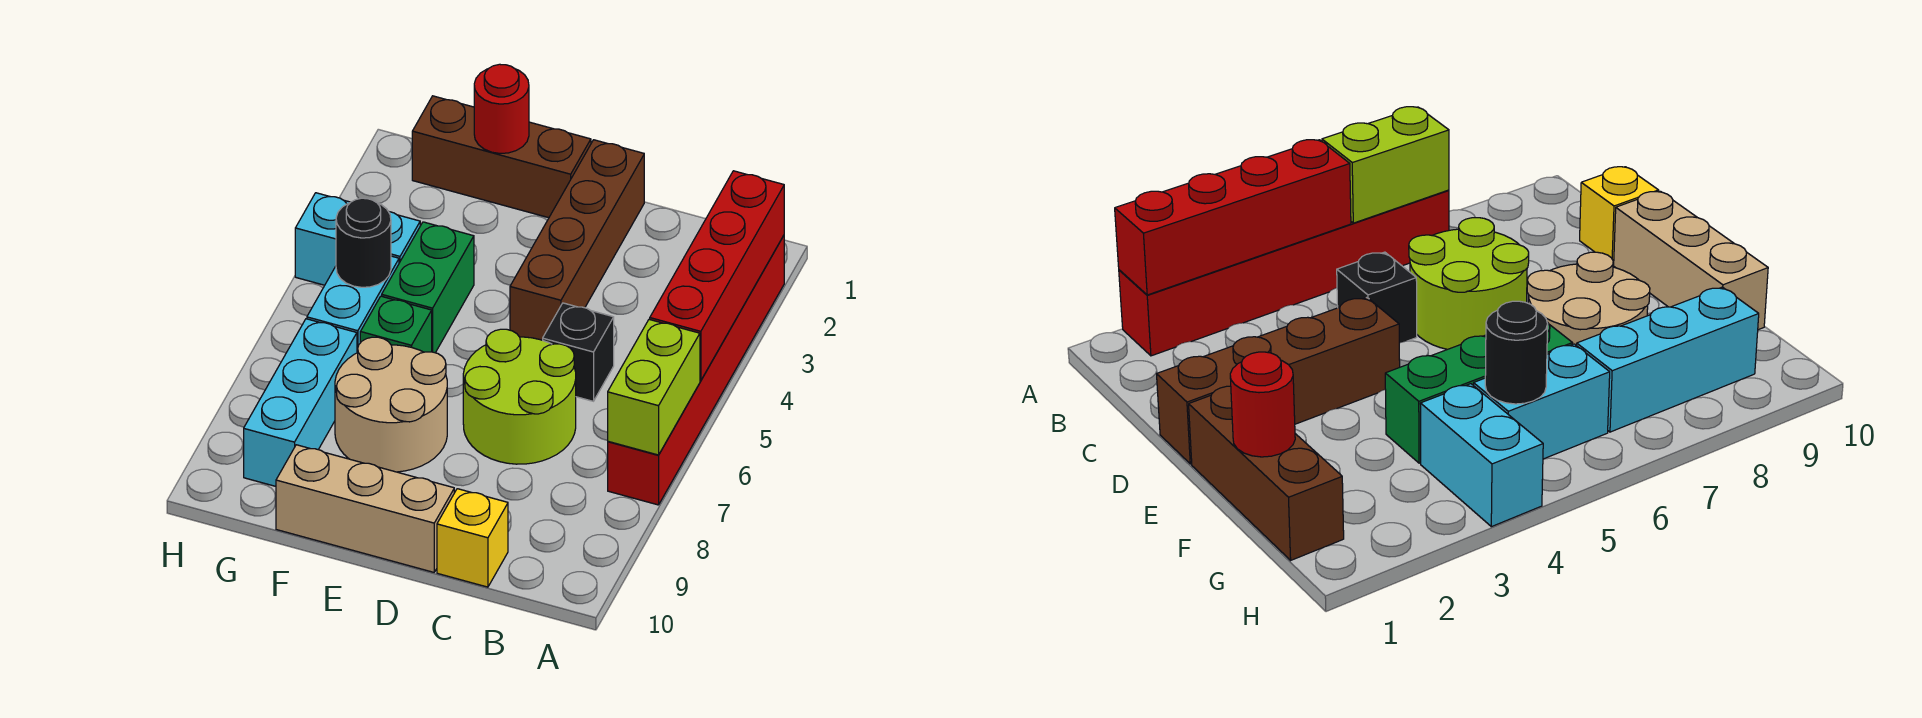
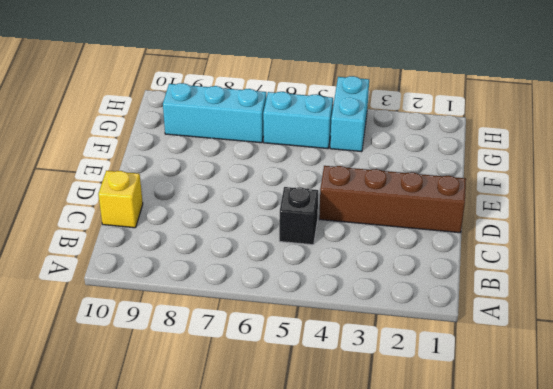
none -> red 1x6 brick [608,236,784,505]
none -> lime 2x2 round brick [463,329,576,464]
none -> tan 1x3 brick [276,445,454,572]

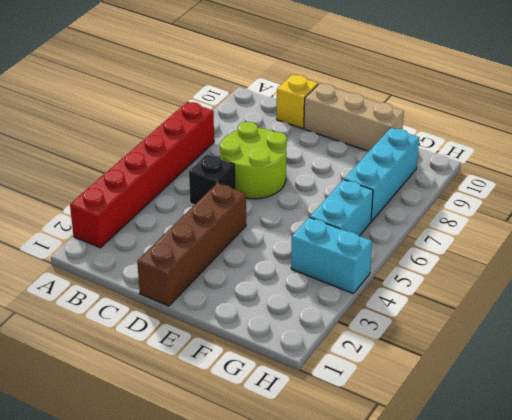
none -> brown 1x3 brick [412,96,591,218]
none -> tan 2x2 round brick [335,337,447,472]
none -> green 1x2 brick [382,222,474,353]

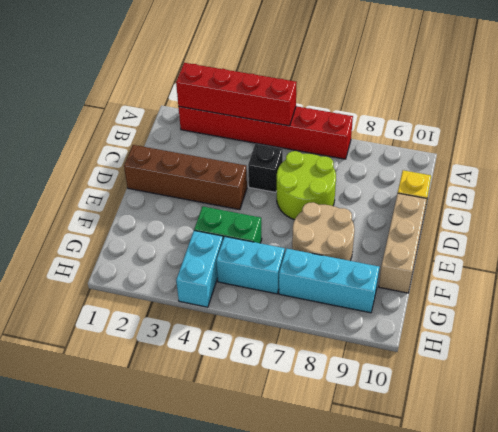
none -> brown 1x3 brick [412,96,591,218]
none -> green 1x1 brick [360,296,432,352]
none -> lime 1x2 brick [608,319,700,455]

